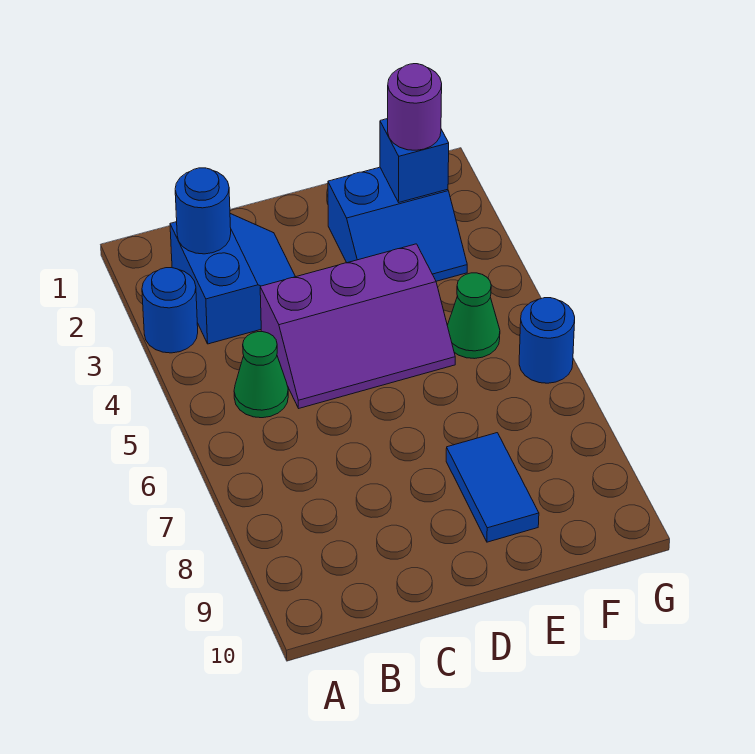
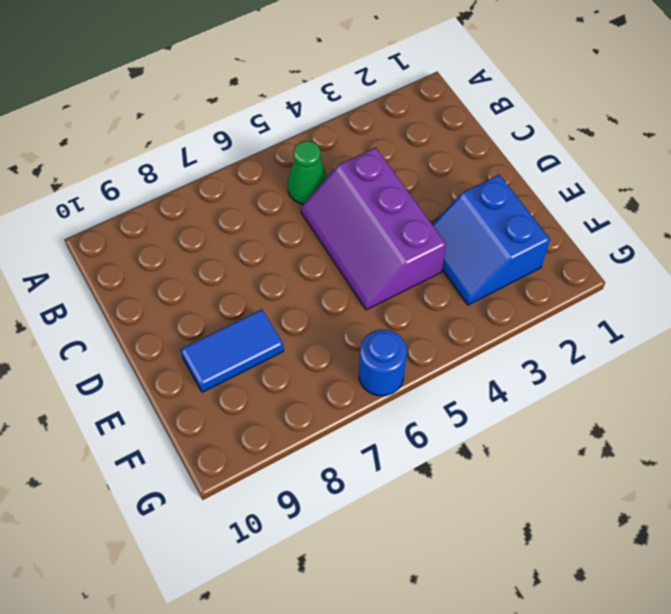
none -> blue 1x1 round brick [142,268,198,353]
none -> blue 2x2 slope [170,214,295,344]

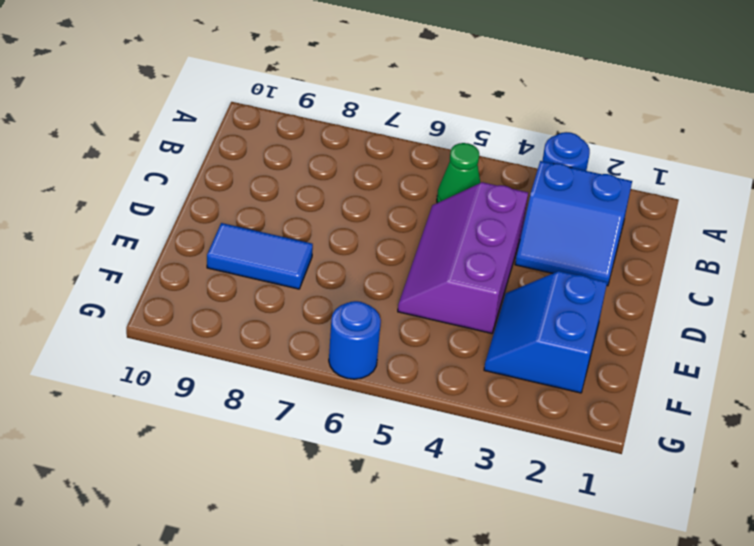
none -> green 1x1 cone [447,273,500,359]
none -> blue 1x1 round brick [175,168,231,254]

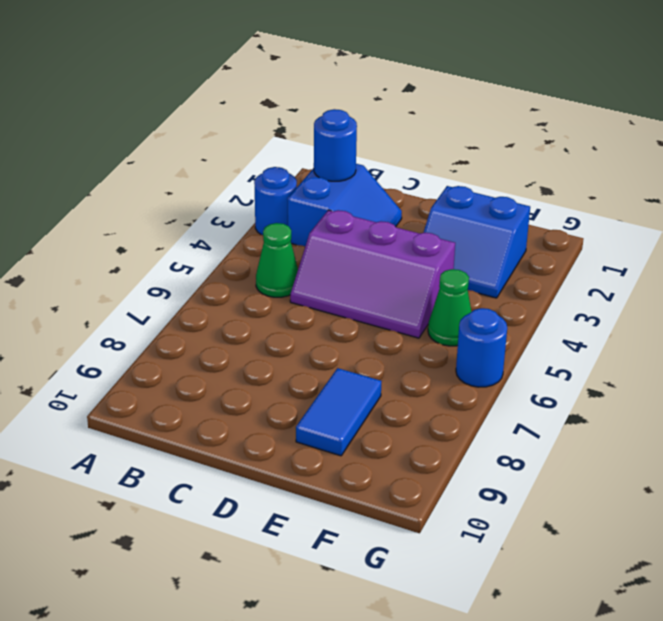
none -> blue 1x1 brick [380,119,449,202]
none -> purple 1x1 round brick [388,64,442,150]

